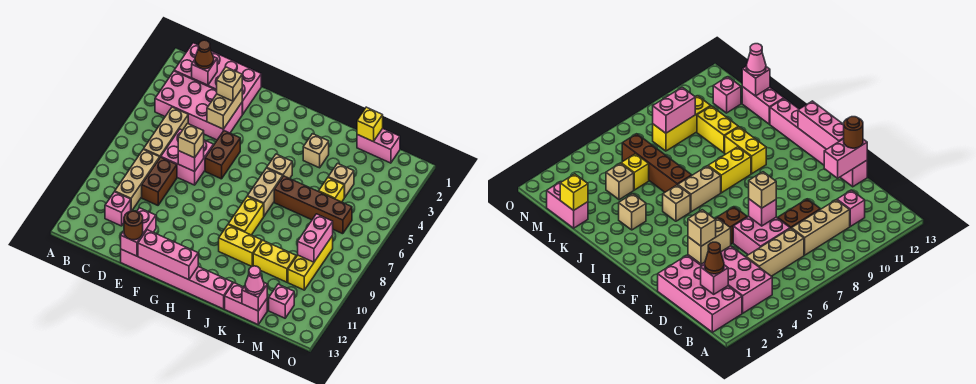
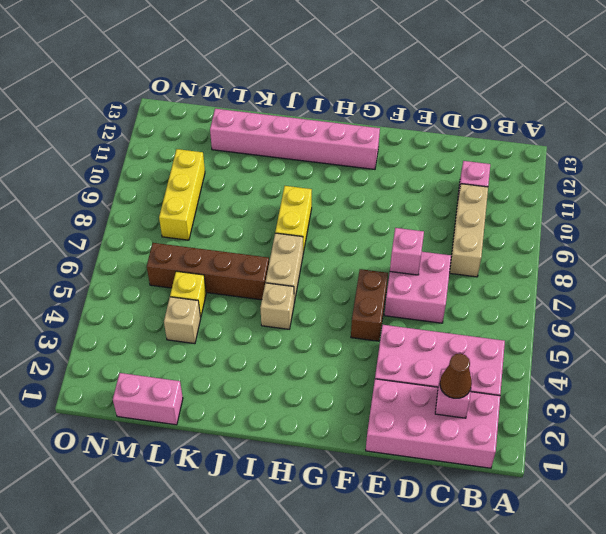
pink 1x6 brick [210,109,380,169] -> pink 1x6 brick moved to [121,249,233,309]
none -> tan 1x3 brick [144,107,188,157]
none -> brown 1x2 brick [142,157,177,205]
none -> yellow 1x2 brick [219,225,262,267]
none -> tan 1x1 brick [303,134,329,168]

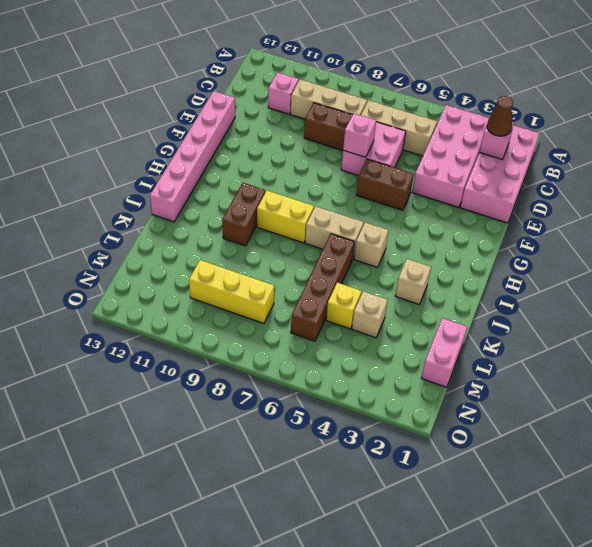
brown 1x2 brick [222,183,265,246] -> yellow 1x2 brick [219,225,262,267]
none -> yellow 1x2 brick [253,240,296,282]
none -> pink 1x2 brick [225,283,267,324]
none -> pink 1x1 brick [269,284,294,318]
none -> tan 1x2 brick [207,89,242,129]

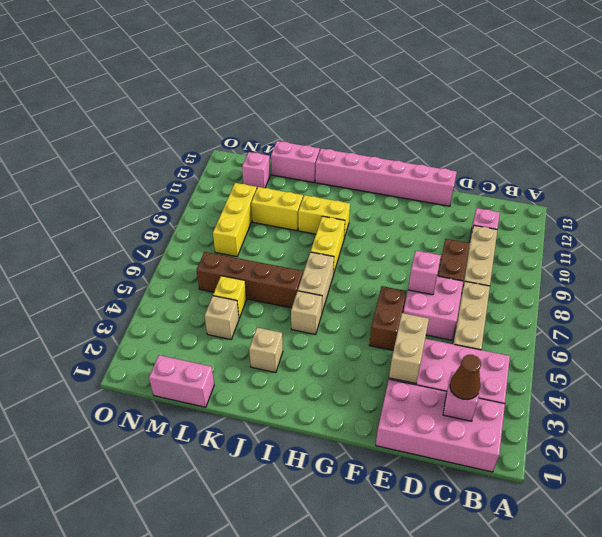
none -> pink 1x2 brick [121,208,156,256]
none -> pink 1x3 brick [138,230,198,280]
none -> yellow 1x1 brick [357,107,383,142]
none -> pink 1x1 brick [242,283,267,311]

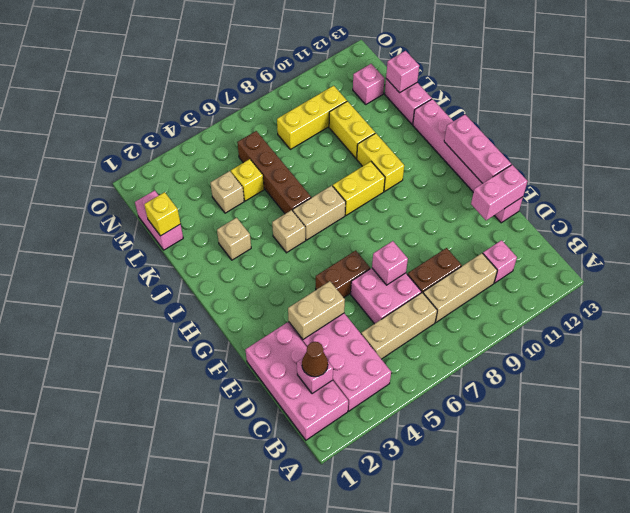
none -> pink 1x2 brick [298,214,333,262]
none -> tan 1x1 brick [217,67,242,101]
none -> tan 1x1 brick [178,124,204,158]
none -> brown 1x1 round brick [124,211,143,240]

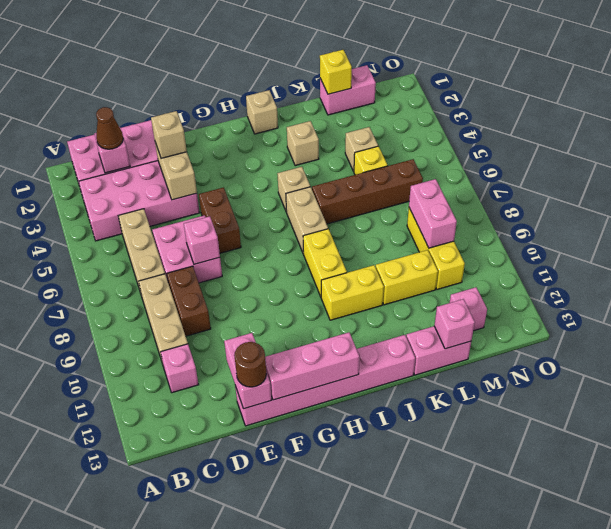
tan 1x1 brick [246,90,278,134] -> tan 1x1 brick moved to [178,124,204,158]
none -> pink 1x1 cone [245,266,264,295]

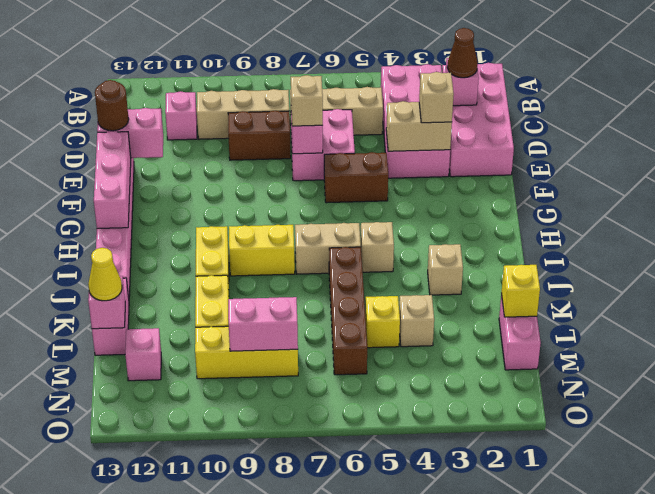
yellow 1x1 cone [88,248,122,301] -> pink 1x1 cone [245,266,264,295]

